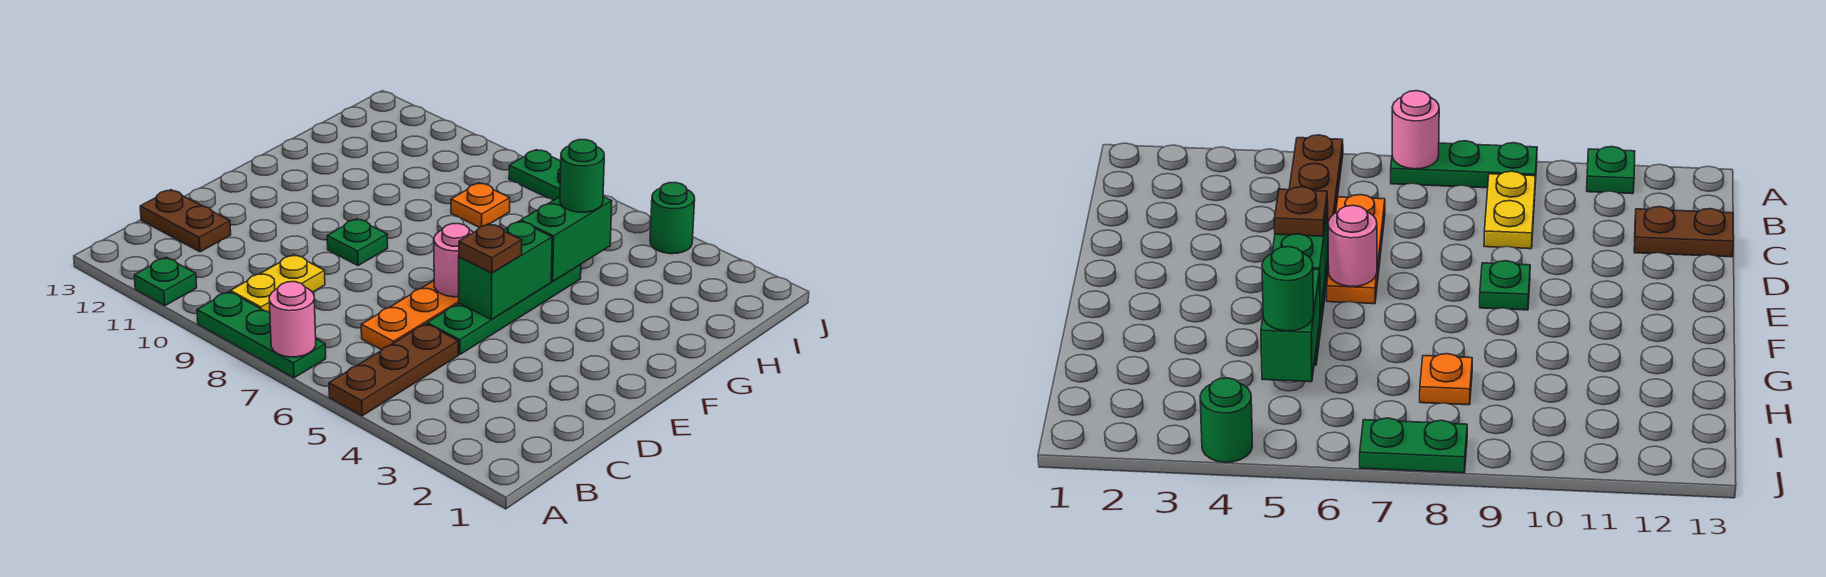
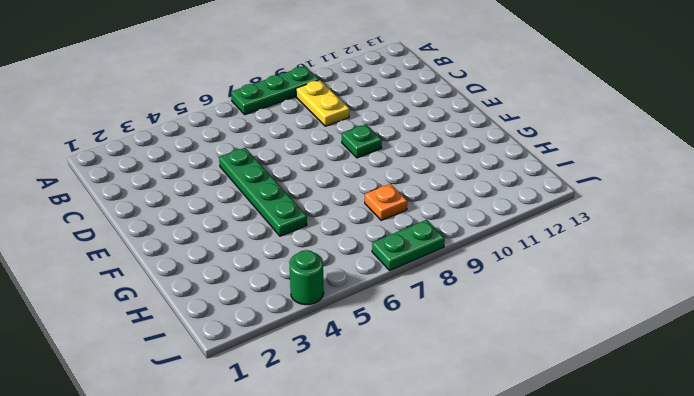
none -> brown 1x3 plate [329,324,458,416]
none -> green 1x1 plate [134,257,197,306]
none -> orange 1x3 plate [361,281,459,350]

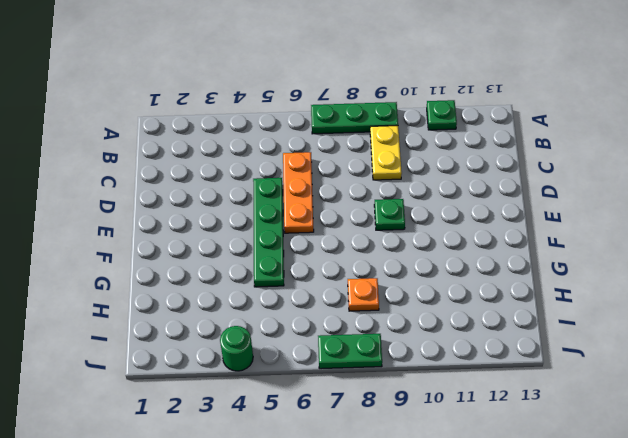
none -> brown 1x3 plate [329,324,458,416]
none -> brown 1x2 plate [140,190,231,252]
none -> pink 1x1 round brick [269,282,316,357]

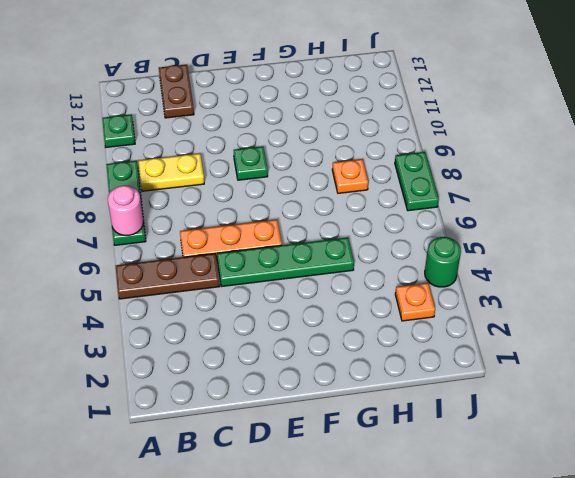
orange 1x1 plate [395,283,435,321] -> none
none -> green 1x2 brick [459,221,552,320]
none -> pink 1x1 round brick [434,224,474,297]
none -> green 1x2 brick [521,197,612,281]

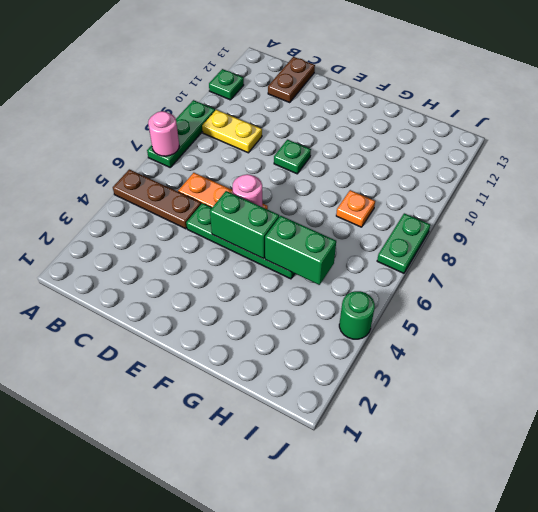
none -> brown 1x1 plate [459,224,522,273]
none -> green 1x1 round brick [560,140,604,212]

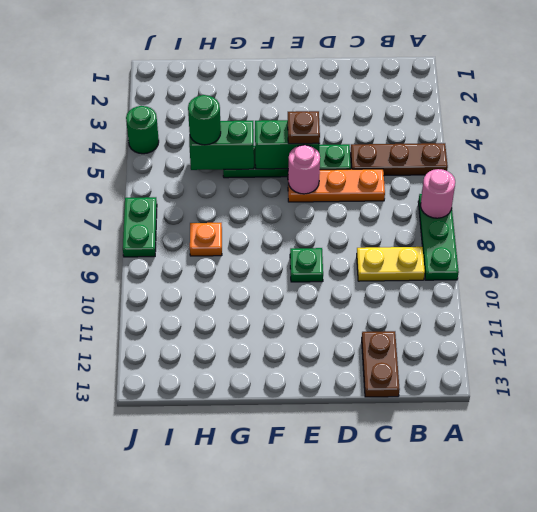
none -> green 1x1 plate [134,257,197,306]

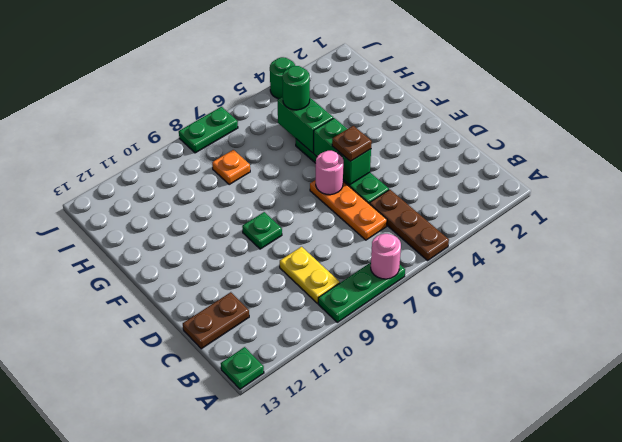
green 1x1 plate [221,347,264,389] -> green 1x1 plate moved to [134,257,197,306]

